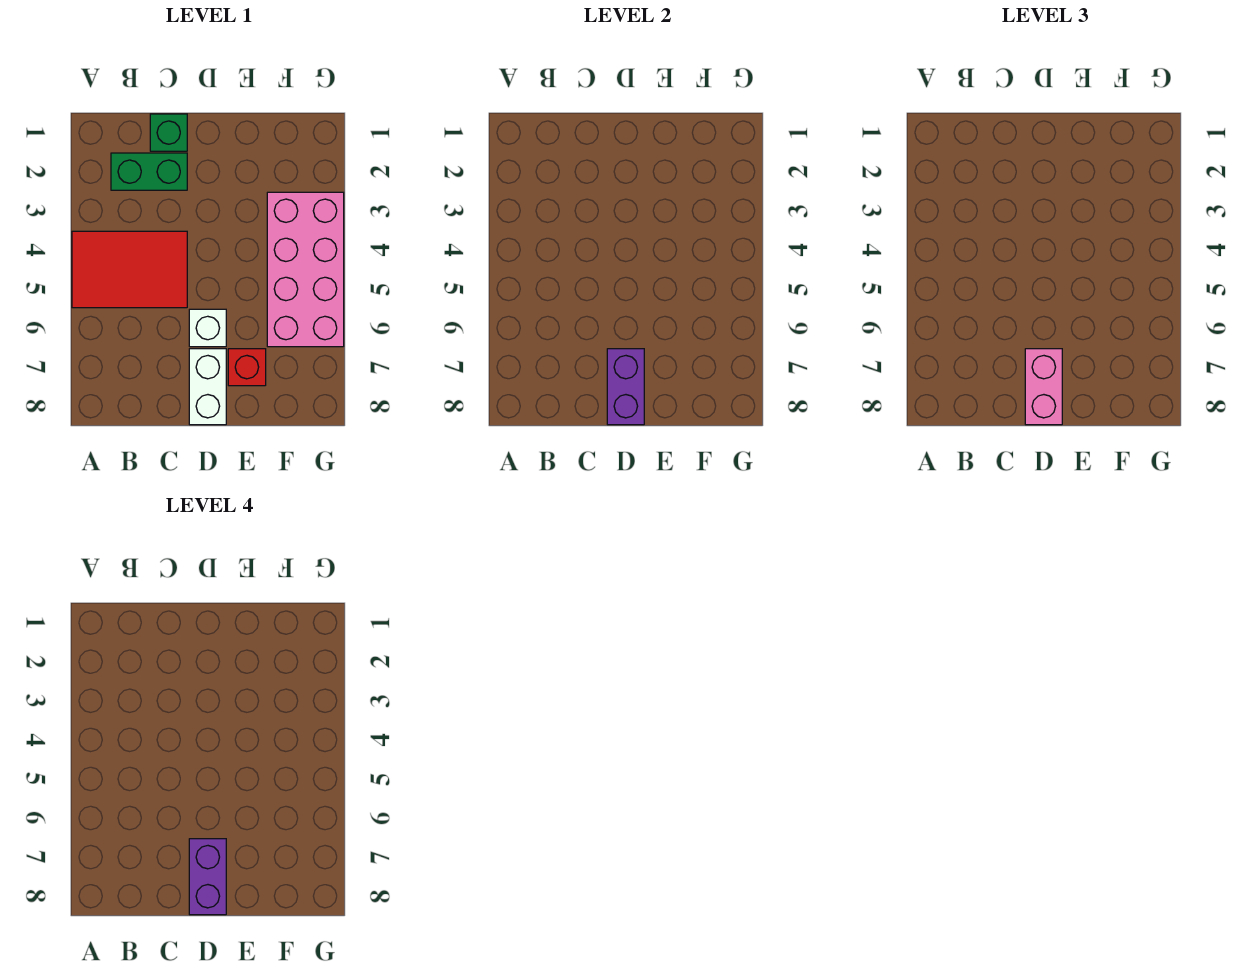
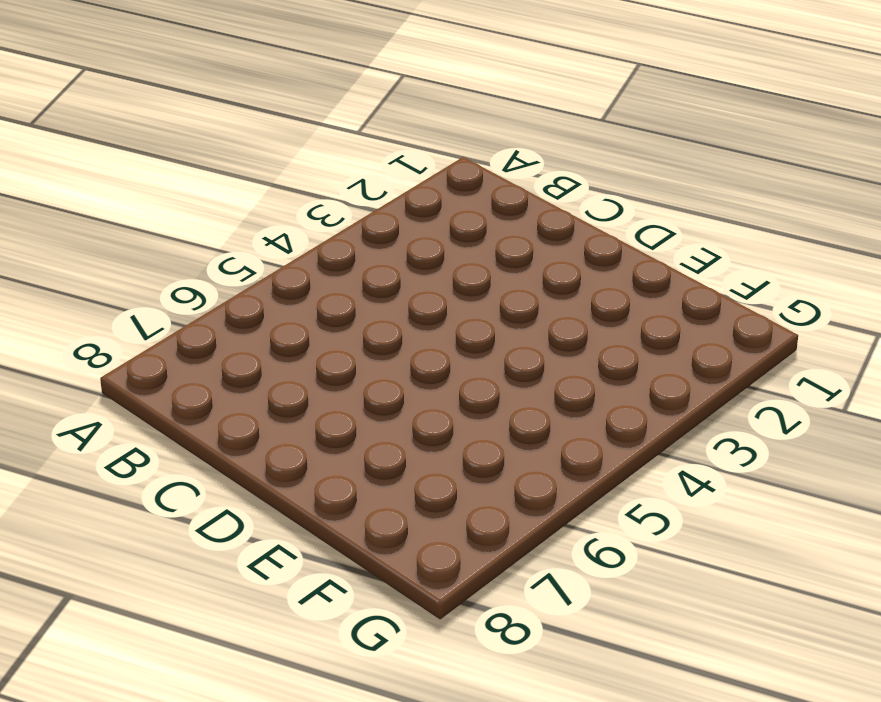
none -> red 2x3 tile [72,231,187,308]
none -> green 1x2 brick [111,153,187,190]

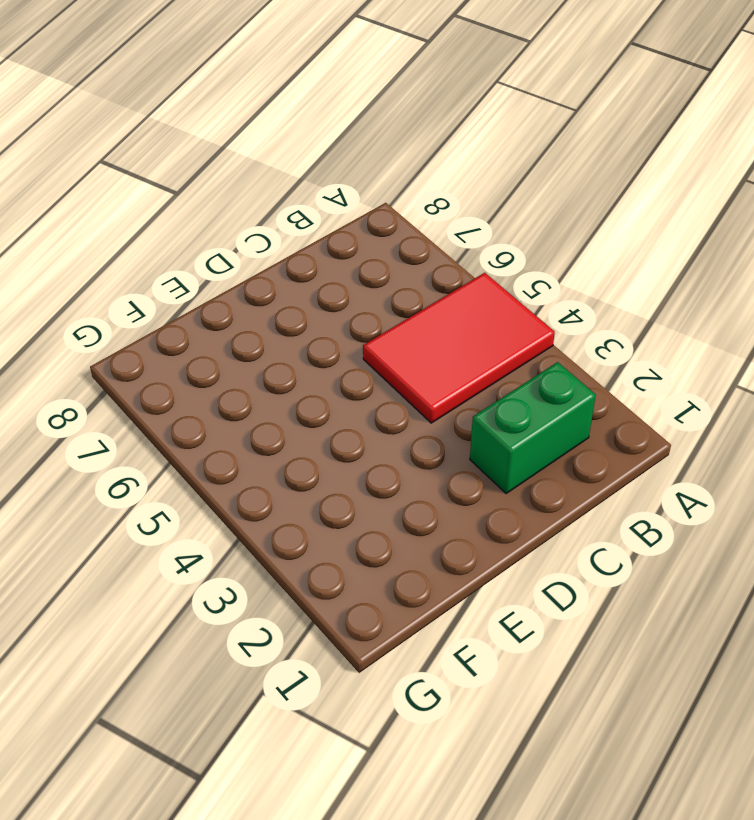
none -> green 1x1 brick [150,114,187,151]
none -> white 1x1 brick [189,309,226,347]

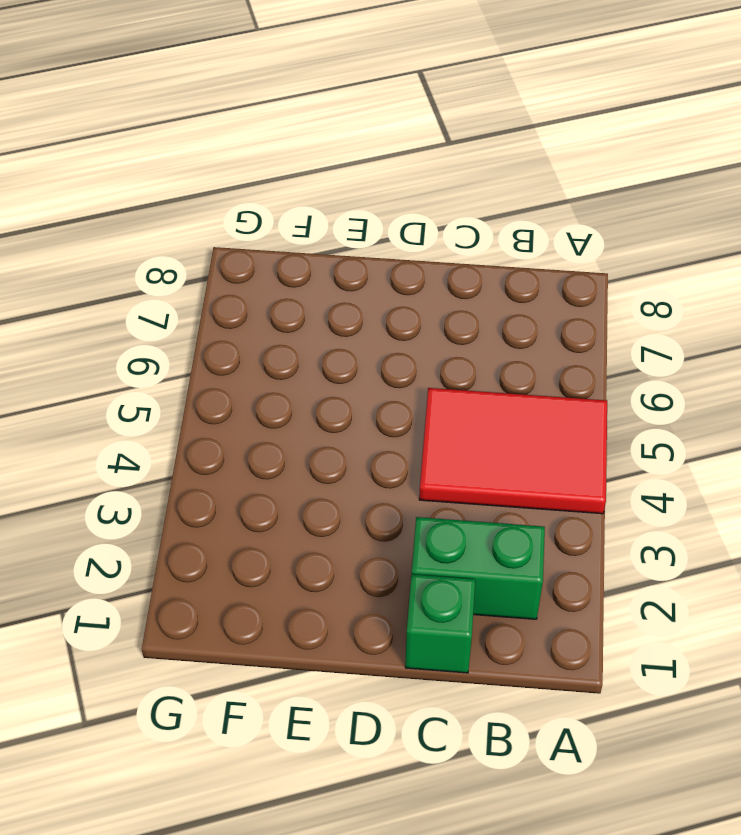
none -> white 1x1 brick [189,309,226,347]
none -> white 1x2 brick [189,349,226,425]

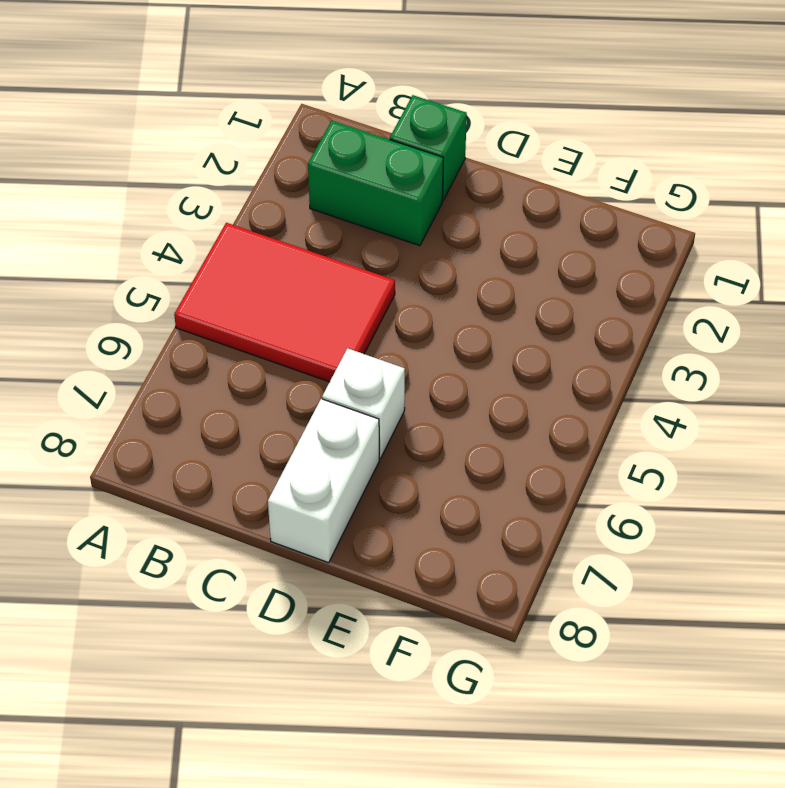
none -> red 1x1 brick [228,349,266,386]
none -> pink 2x4 brick [267,192,344,347]

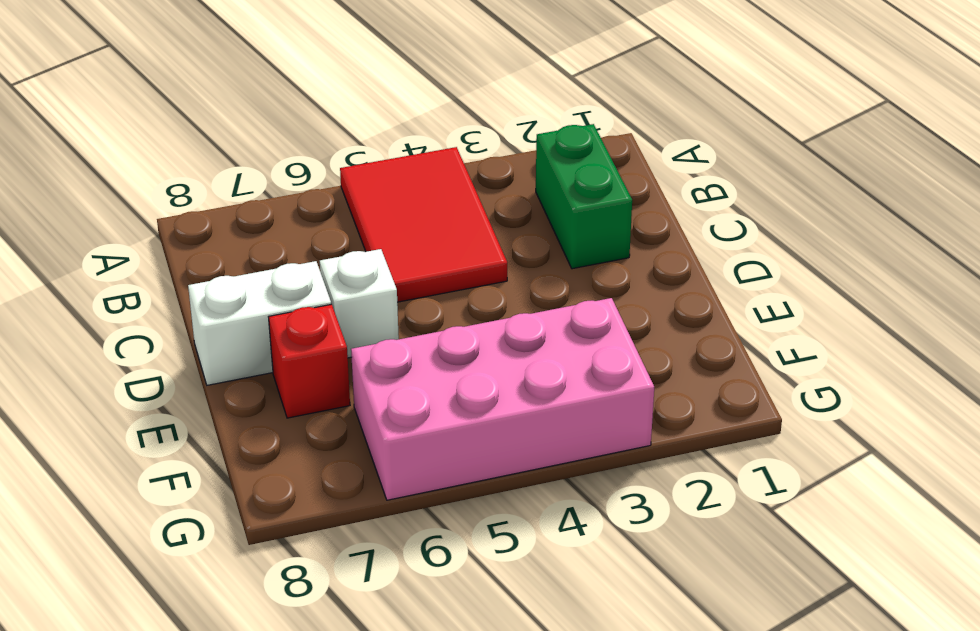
none -> green 1x1 brick [150,114,187,151]
none -> purple 1x2 brick [607,349,644,425]

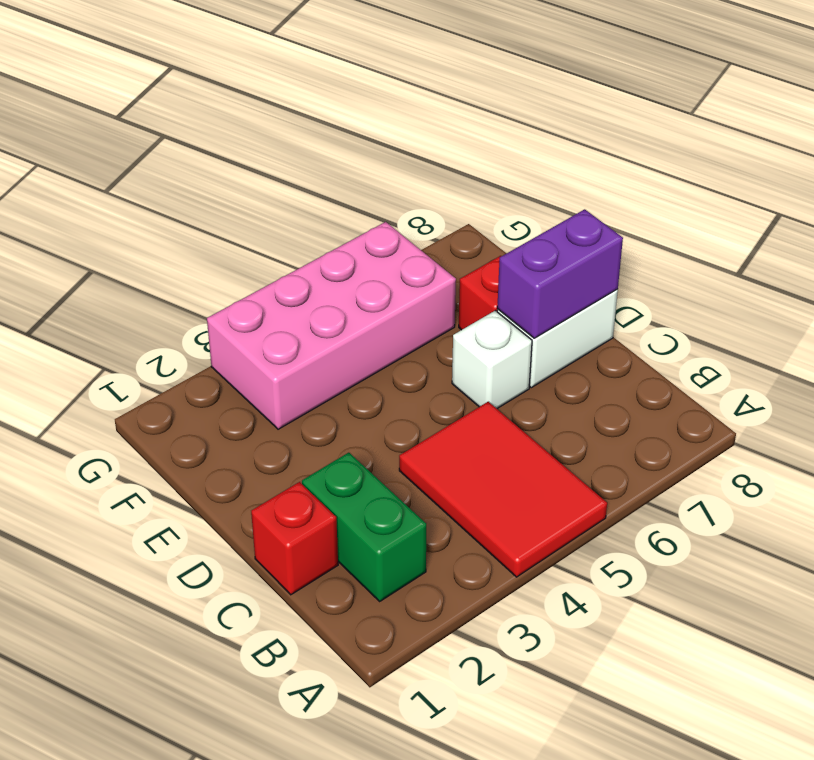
red 1x1 brick [251,482,338,595] -> green 1x1 brick [150,114,187,151]
none -> pink 1x2 brick [1025,349,1062,425]
none -> purple 1x2 brick [189,839,226,915]

